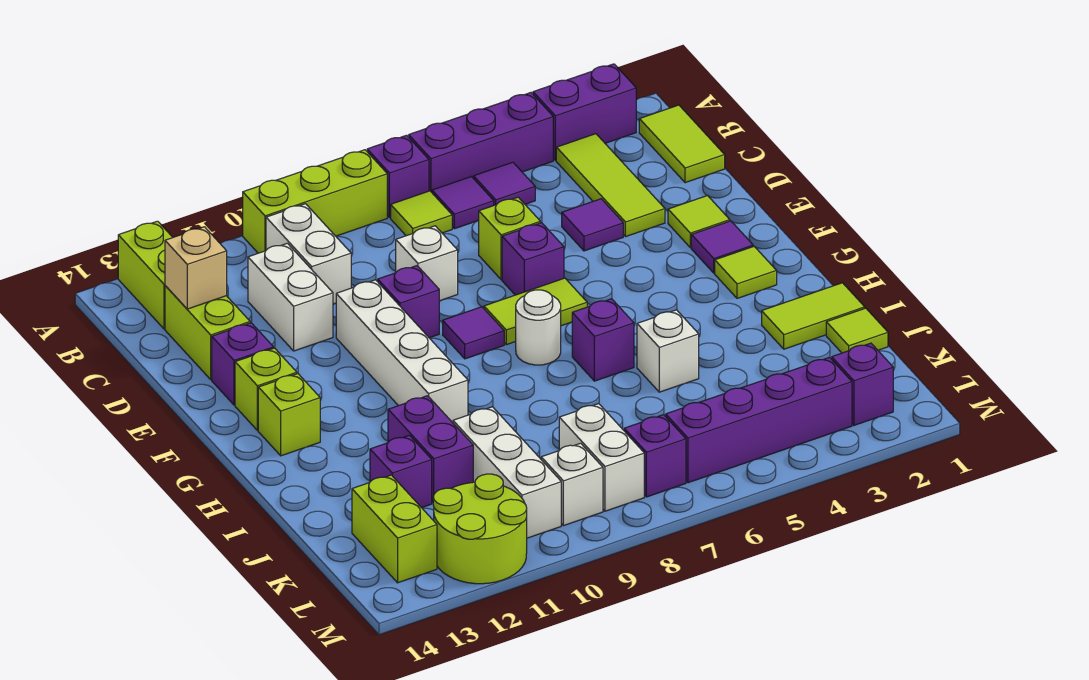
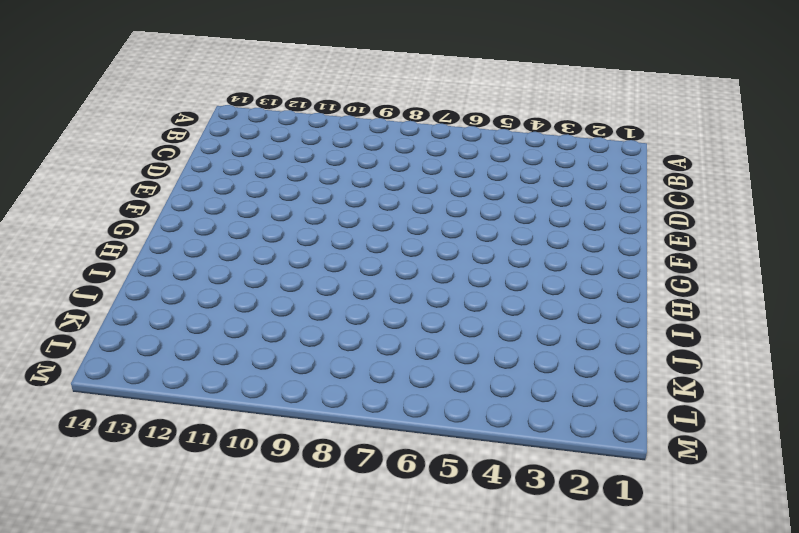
none -> purple 1x2 brick [533,64,636,160]
none -> purple 1x3 brick [409,93,553,192]
none -> purple 1x1 brick [367,135,429,218]
none -> lime 1x3 brick [243,150,387,253]

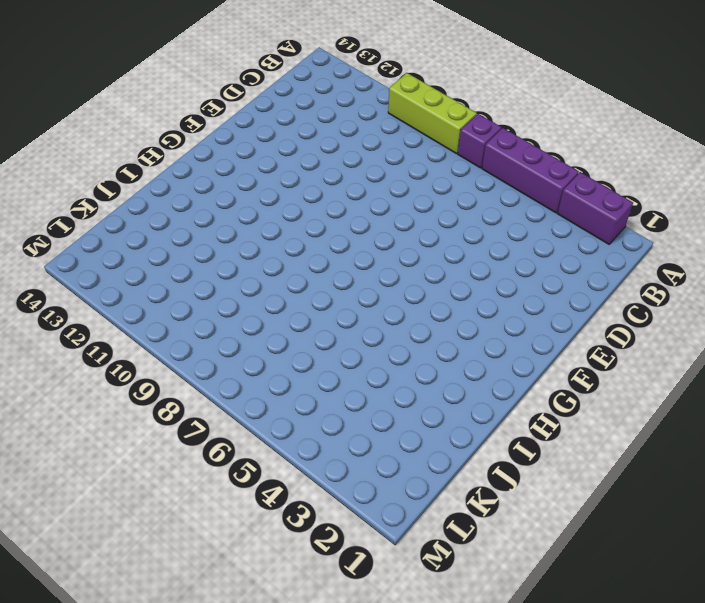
none -> lime 1x2 brick [118,221,173,329]
none -> lime 1x2 tile [639,105,725,183]
none -> lime 1x3 tile [556,134,665,237]
none -> purple 1x1 tile [474,162,535,205]

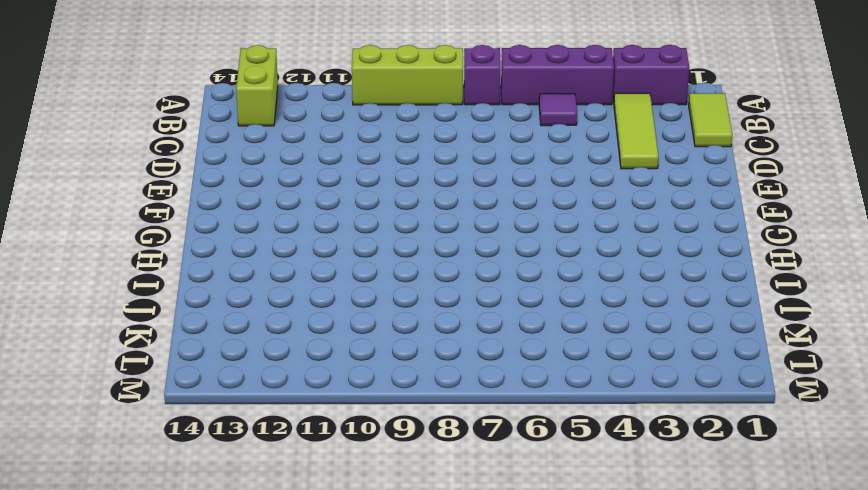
none -> purple 1x1 tile [432,177,494,229]
none -> lime 1x1 tile [391,191,452,236]
none -> white 1x2 brick [266,204,351,304]
none -> white 1x2 brick [248,243,333,351]

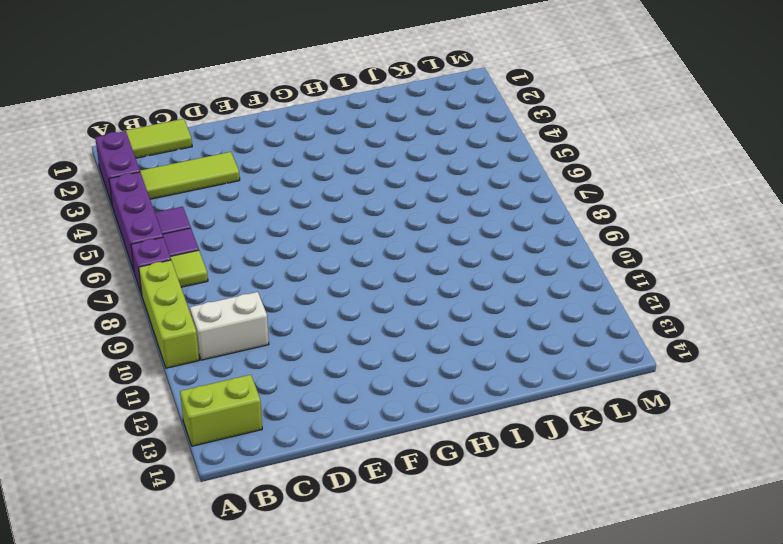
none -> white 1x2 brick [248,243,333,351]
none -> lime 1x2 brick [165,286,250,379]
none -> purple 1x1 tile [562,199,623,251]
none -> lime 1x1 brick [479,197,540,280]

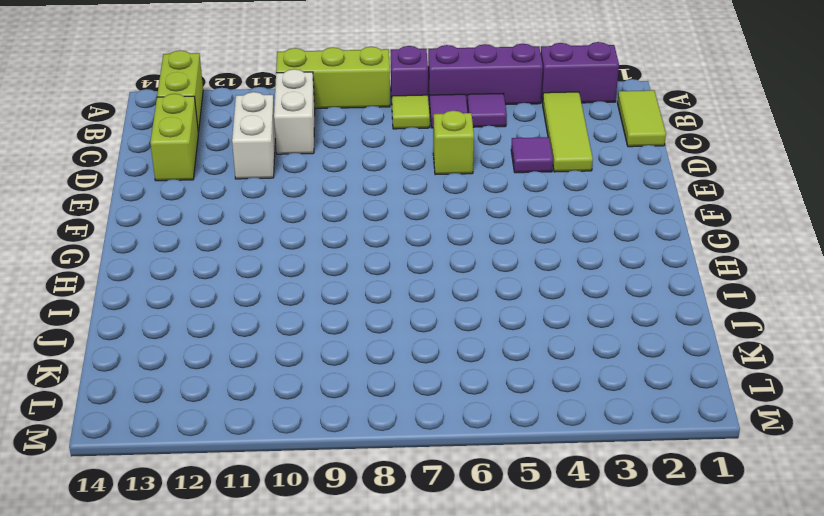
none -> white 1x1 brick [396,226,458,301]
none -> lime 1x1 tile [668,195,730,248]
none -> purple 1x1 brick [502,223,564,295]
none -> purple 1x1 brick [378,266,439,338]

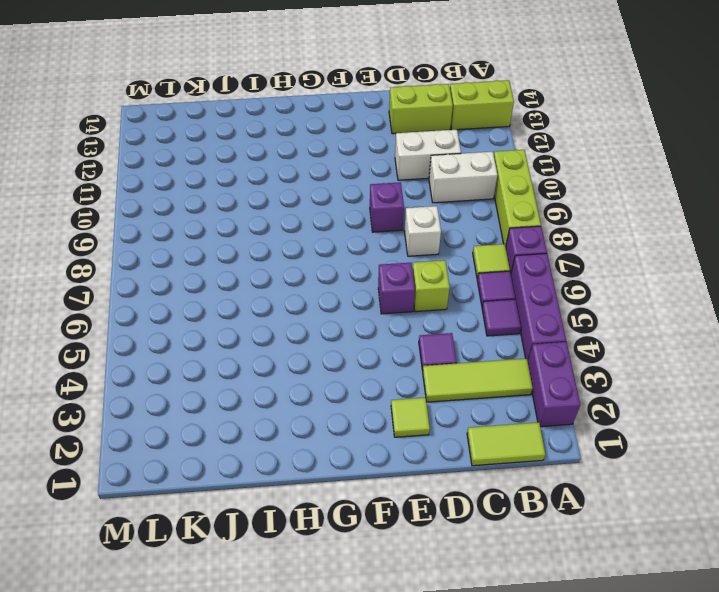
none -> white 1x4 brick [336,280,468,423]
none -> purple 1x1 brick [212,323,273,405]
none -> purple 1x1 tile [691,221,753,273]
none -> lime 1x2 tile [484,278,587,345]

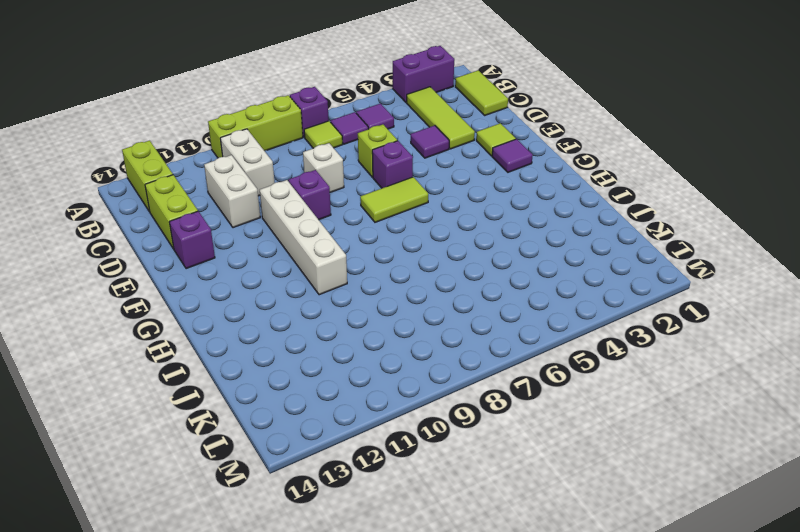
none -> purple 1x3 brick [409,93,553,192]
none -> purple 1x1 tile [443,307,504,359]
none -> lime 1x1 brick [235,348,297,430]
none -> lime 1x1 tile [715,246,777,298]

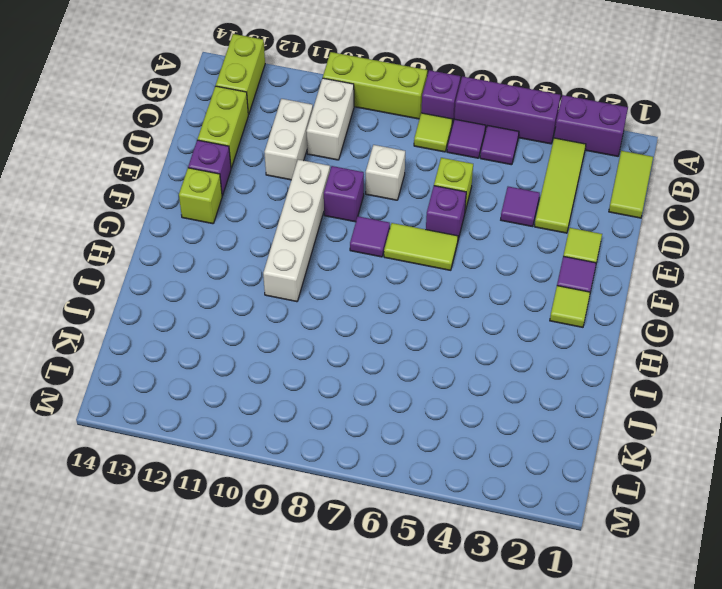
none -> white 1x1 round brick [516,290,561,365]
none -> lime 1x1 brick [258,374,320,456]
none -> purple 1x1 brick [572,299,634,381]
none -> lime 1x2 tile [762,283,865,349]

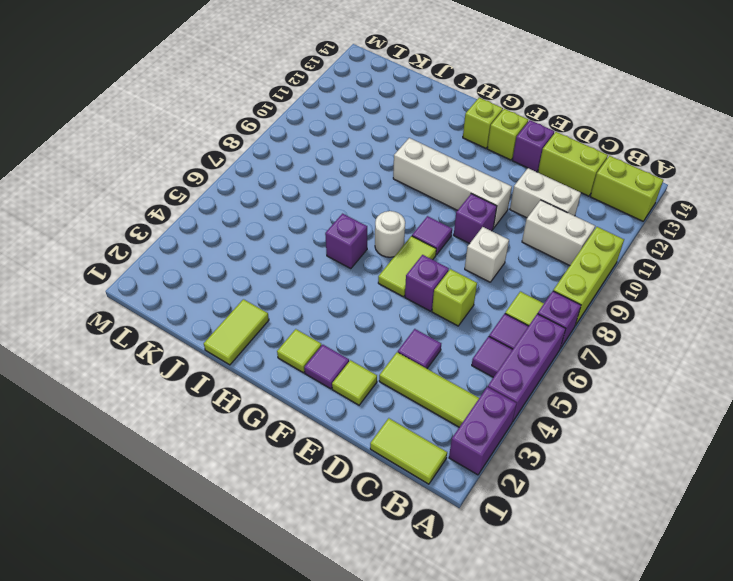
none -> white 1x1 brick [637,310,699,392]
none -> purple 1x2 brick [388,396,473,502]
none -> lime 1x1 tile [826,308,888,353]
none -> white 1x3 brick [453,407,561,538]

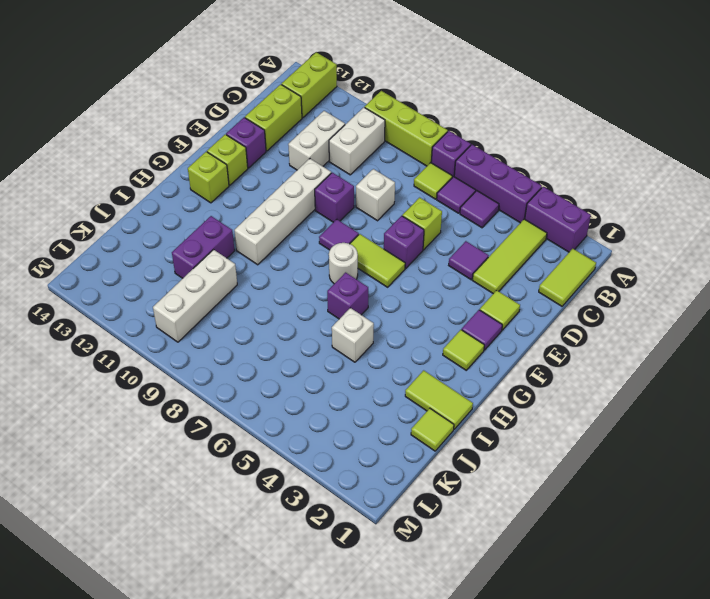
none -> purple 1x1 brick [370,435,432,508]
none -> white 1x2 brick [559,404,644,511]
none -> lime 1x2 brick [352,475,437,583]
none -> purple 1x1 brick [832,343,893,425]

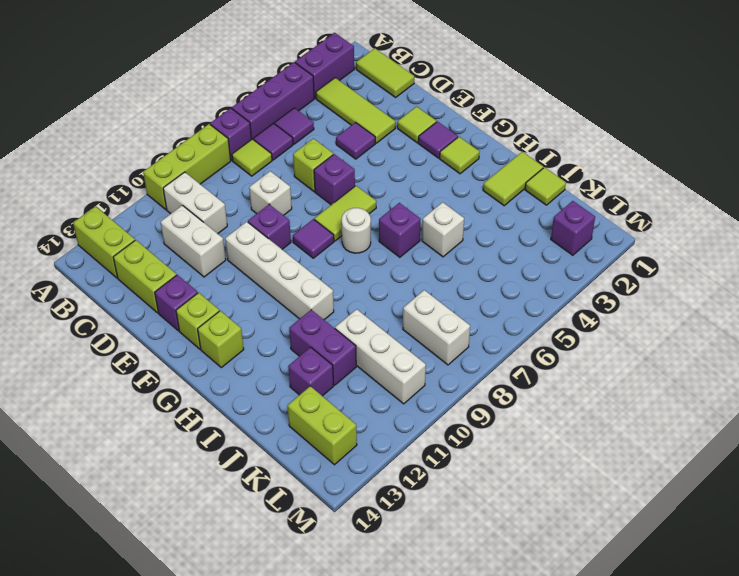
none -> purple 1x4 brick [666,357,852,483]
none -> purple 1x1 brick [624,415,686,497]
none -> white 1x1 brick [541,443,603,526]
none -> lime 2x2 round brick [433,474,527,584]

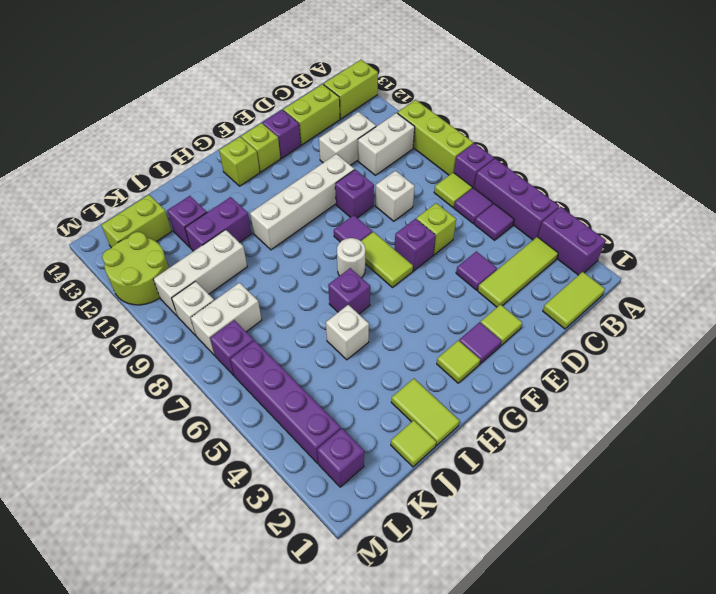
none -> tan 1x1 brick [165,227,227,309]

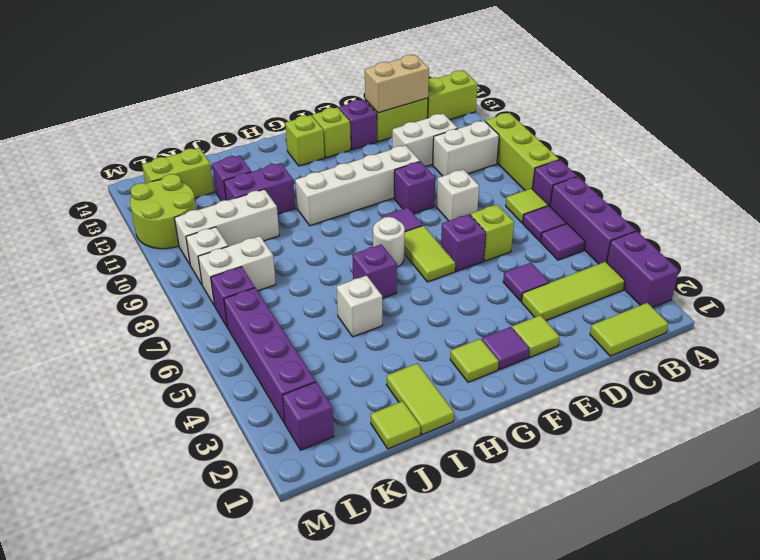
tan 1x2 brick [365,55,429,113] -> tan 1x1 brick [165,227,227,309]

